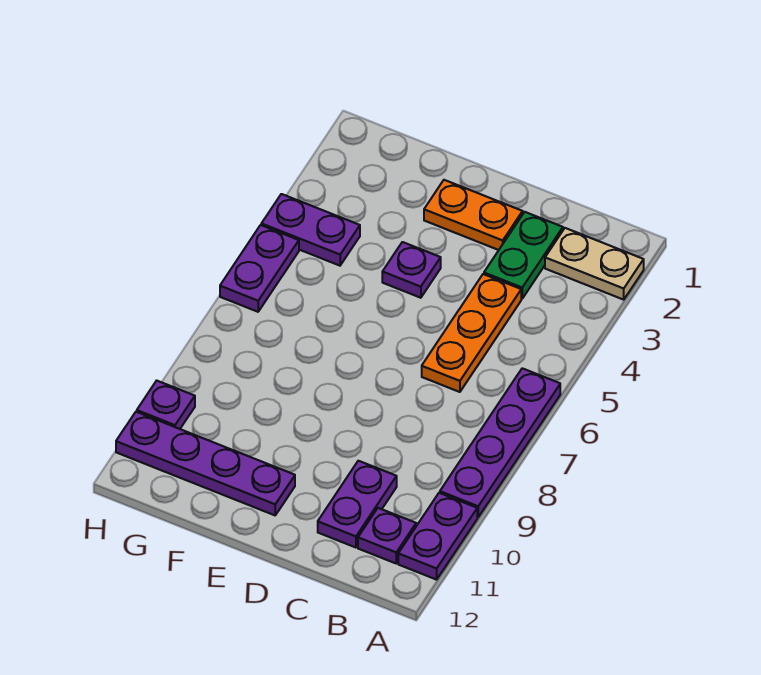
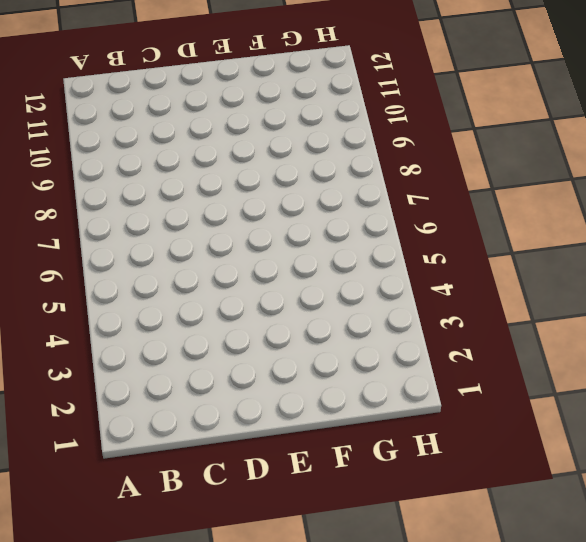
none -> tan 1x2 plate [545,228,644,300]
none -> purple 1x4 plate [440,368,560,517]
none -> purple 1x2 plate [398,493,477,580]

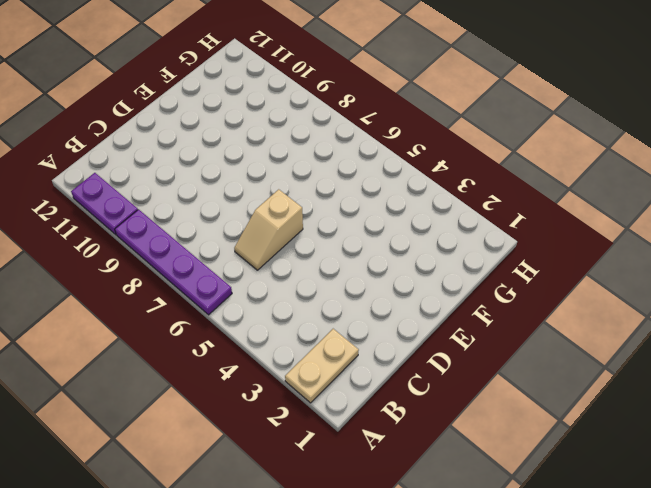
tan 1x2 slope [234,189,303,270] -> orange 1x3 plate [422,274,521,392]
none -> purple 1x1 plate [358,508,416,563]
none -> green 1x2 plate [484,212,563,299]
none -> purple 1x2 plate [318,461,397,548]

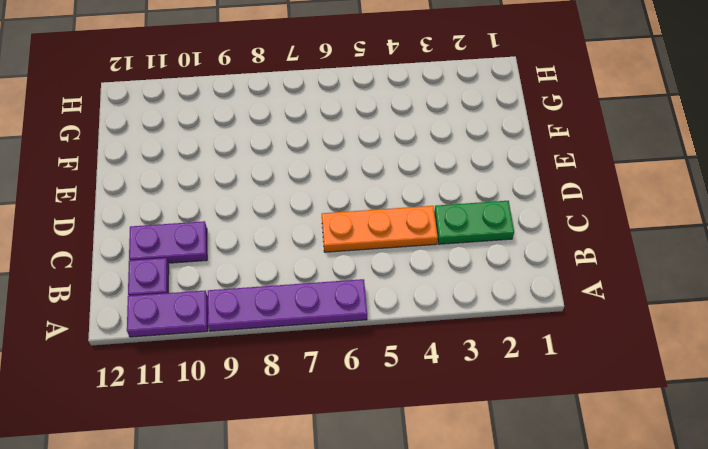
none -> tan 1x2 plate [545,228,644,300]
none -> orange 1x2 plate [424,180,523,250]
none -> purple 1x1 plate [382,242,441,298]

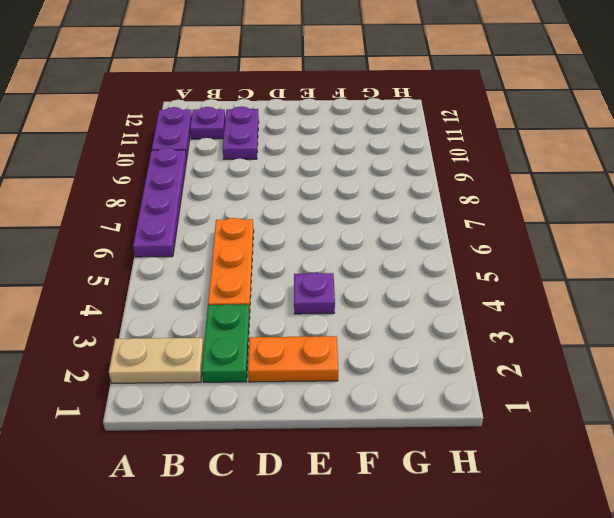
none -> purple 1x4 plate [116,412,295,515]
none -> purple 1x2 plate [261,194,360,266]
none -> purple 1x2 plate [220,225,299,312]

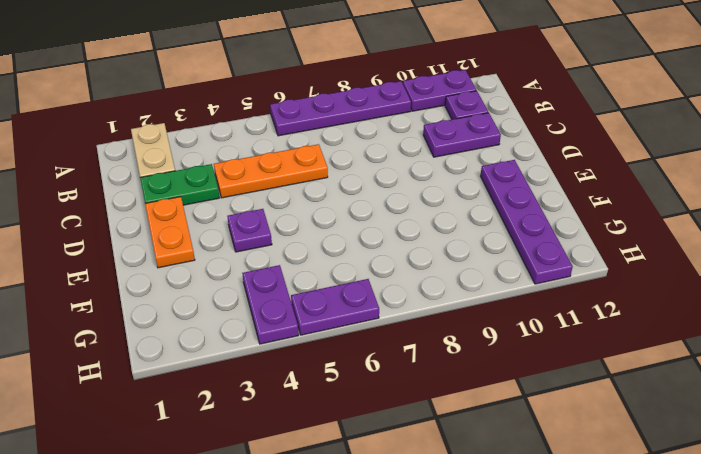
none -> purple 1x1 plate [137,381,195,429]

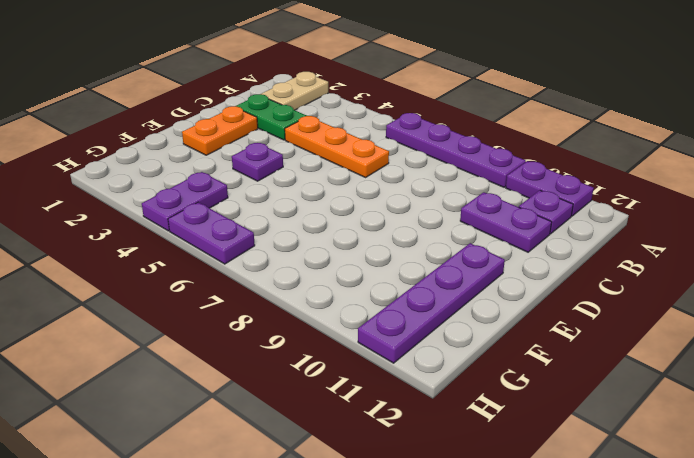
none -> purple 1x1 plate [137,381,195,429]

